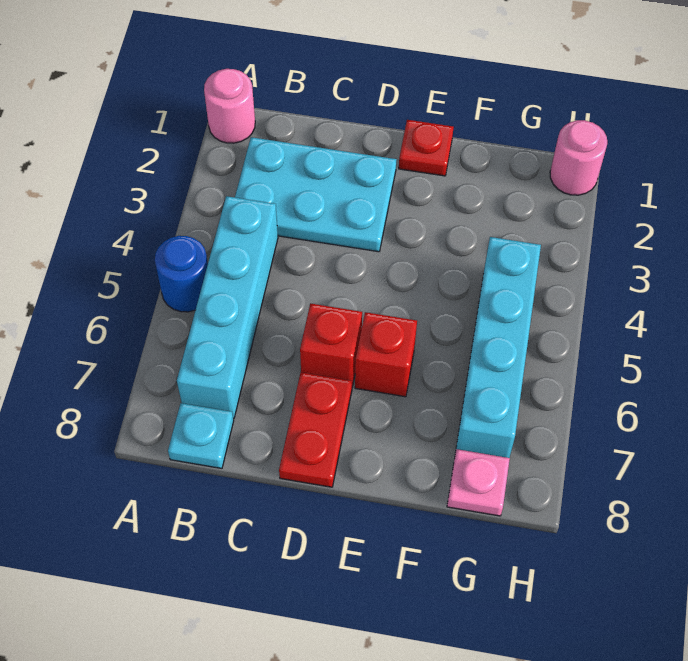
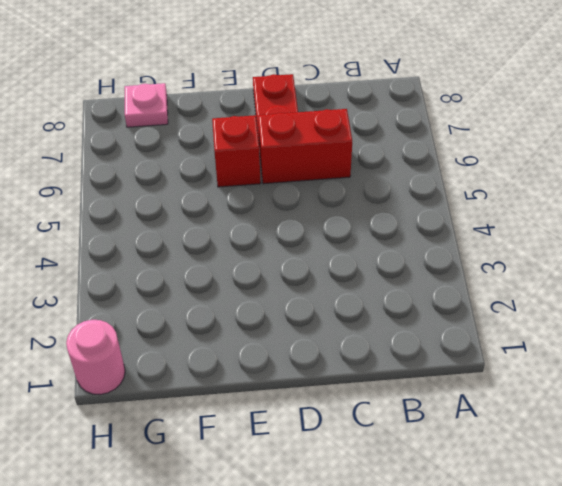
red 1x2 brick [258,109,352,184] -> red 1x1 brick [300,304,362,387]
none -> pink 1x1 round brick [204,69,255,143]
none -> blue 1x1 round brick [155,236,208,312]
none -> cyan 2x3 plate [235,137,397,252]

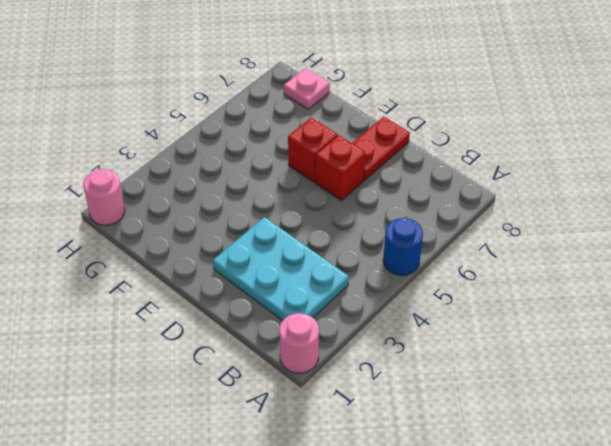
none -> cyan 1x4 brick [177,196,278,419]
none -> cyan 1x1 plate [168,403,234,468]
none -> red 1x1 plate [399,120,454,176]

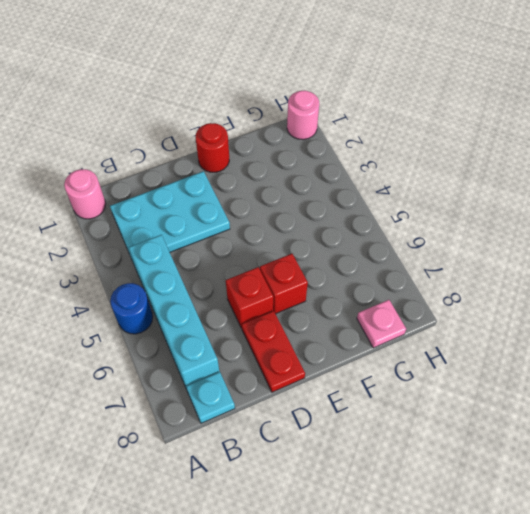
red 1x1 round brick [195,123,229,172] -> red 1x1 plate [399,120,454,176]
none -> cyan 1x4 brick [456,237,541,458]

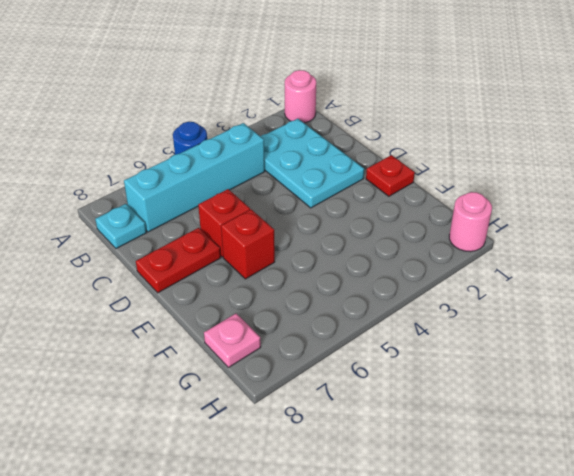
none -> cyan 1x4 brick [456,237,541,458]

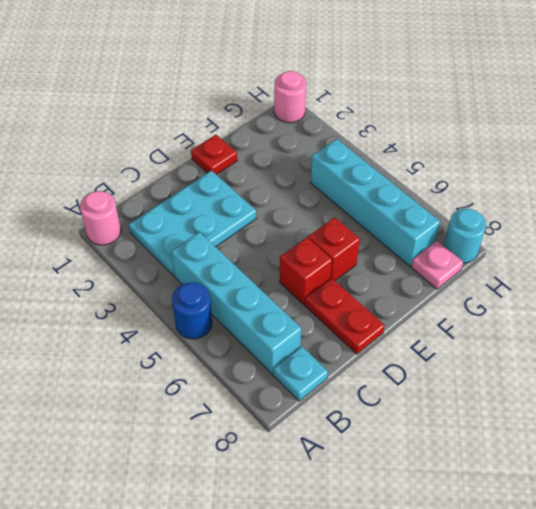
cyan 1x1 round brick [444,209,486,263] -> none

